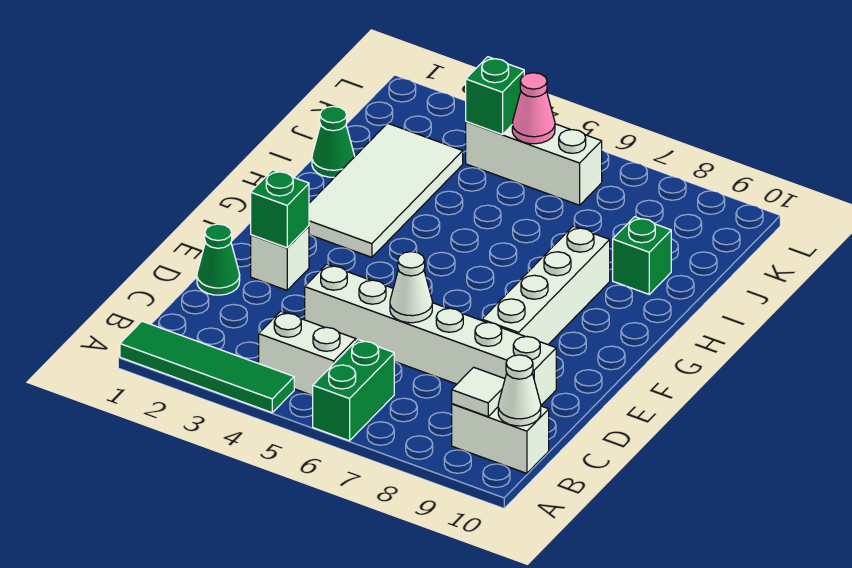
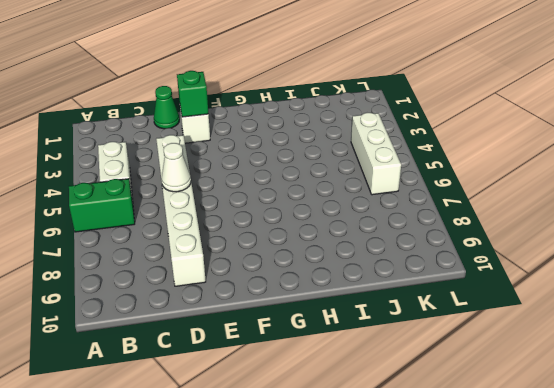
none -> green 1x4 tile [120,321,294,413]
none -> white 1x2 brick [452,404,549,473]
none -> white 1x4 brick [482,226,610,345]

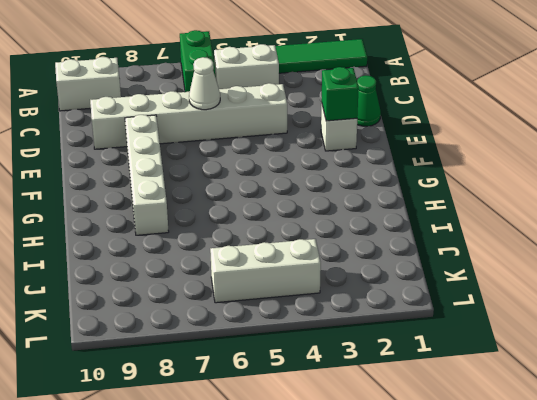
none -> white 2x4 tile [309,123,463,257]
none -> green 1x1 cone [312,106,355,177]
none -> green 1x1 brick [613,217,671,294]

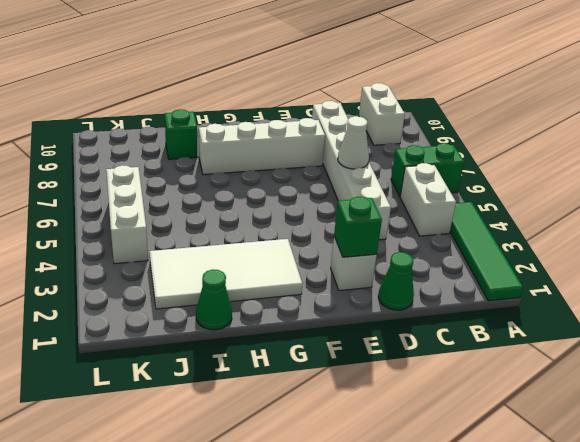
none -> white 1x1 tile [452,367,505,417]
none -> white 1x1 cone [498,355,541,426]
none -> green 1x1 brick [466,57,524,135]

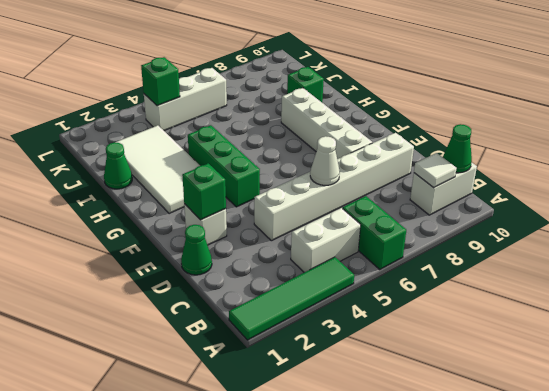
green 1x1 cone [443,124,472,173] -> white 1x1 cone [498,355,541,426]
green 1x3 brick [188,125,260,207] -> none
none -> pink 1x1 cone [512,73,555,144]

